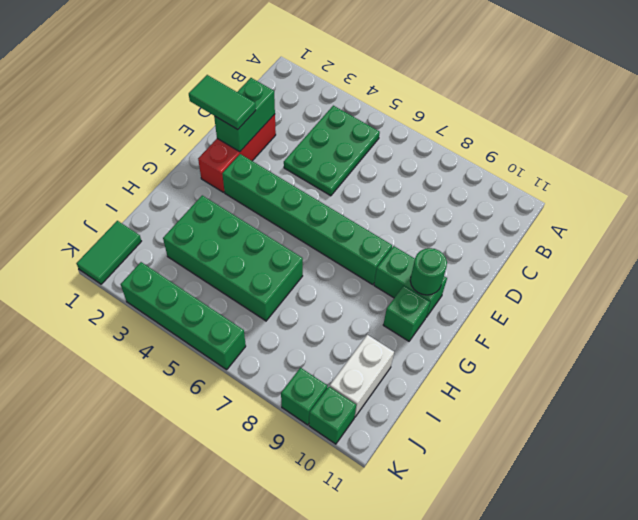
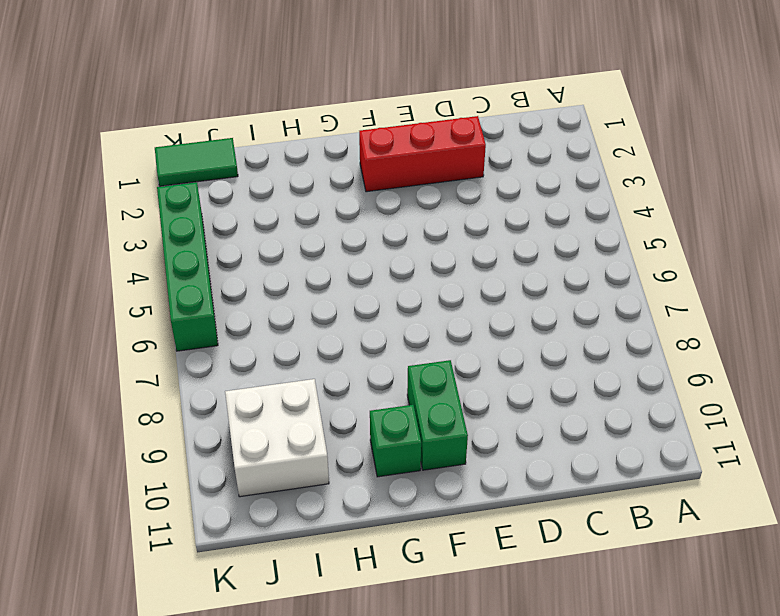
white 2x2 brick [225,379,329,497] -> white 1x2 brick [330,335,394,417]
none -> green 2x3 plate [284,106,380,196]
none -> green 1x6 brick [222,154,392,285]
none -> green 2x4 brick [163,195,303,321]

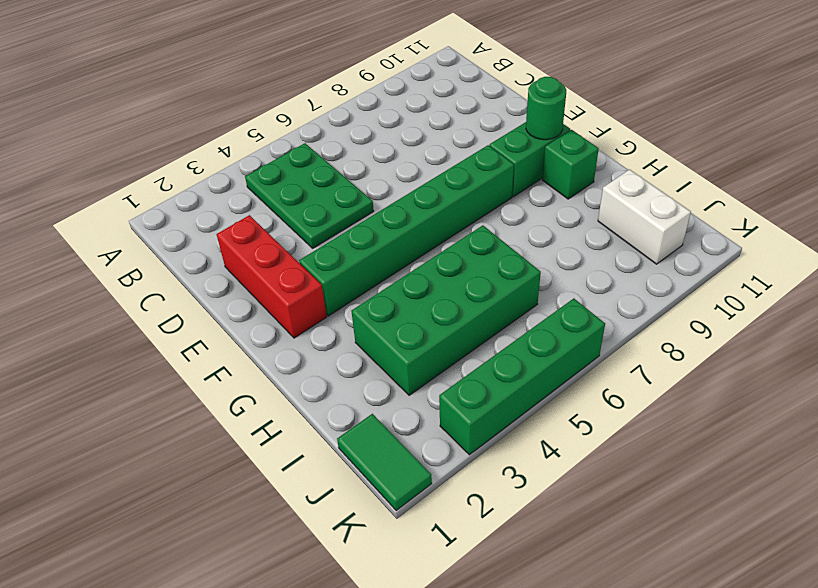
none -> green 1x1 brick [281,368,327,425]
none -> green 1x1 brick [309,387,356,444]
none -> green 1x2 brick [214,78,275,152]

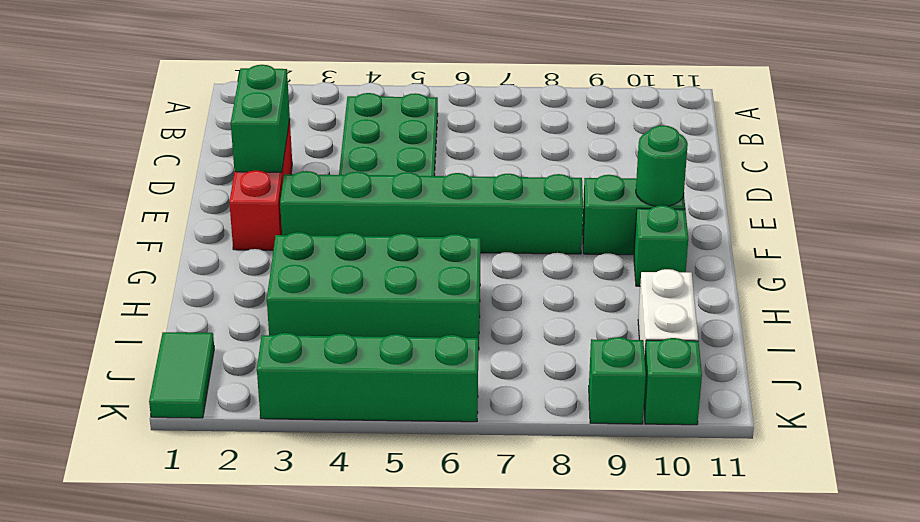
none -> green 1x2 tile [189,75,256,129]

